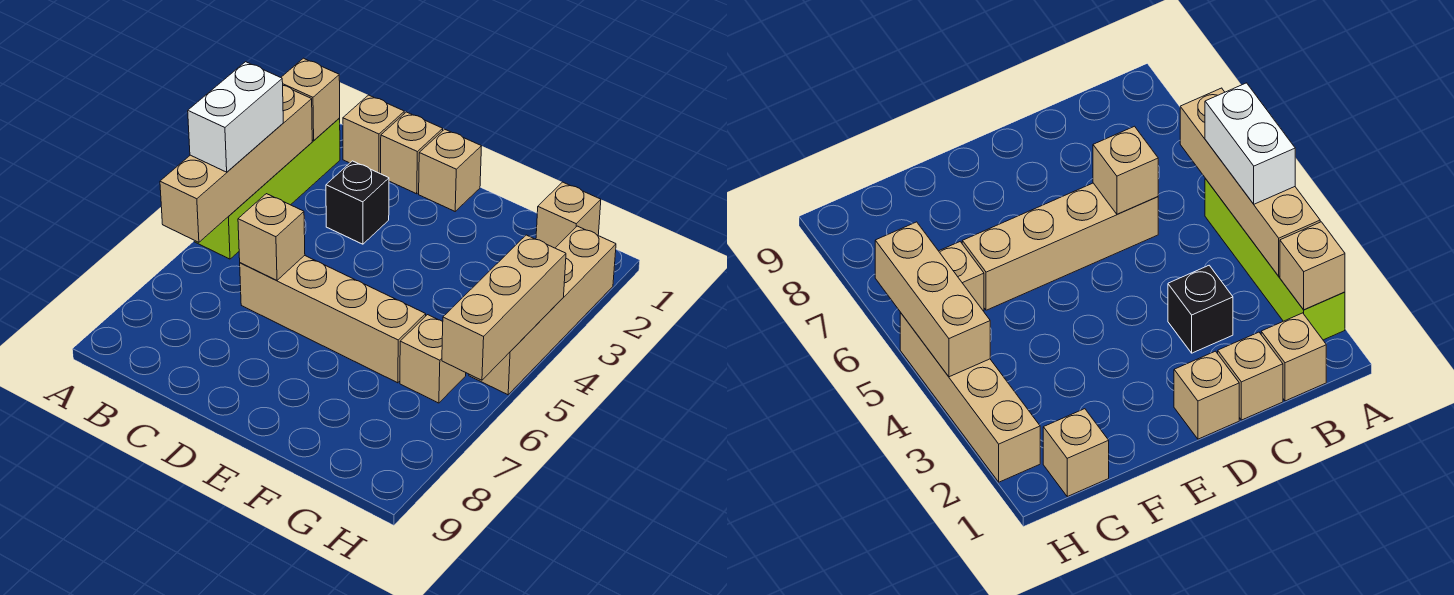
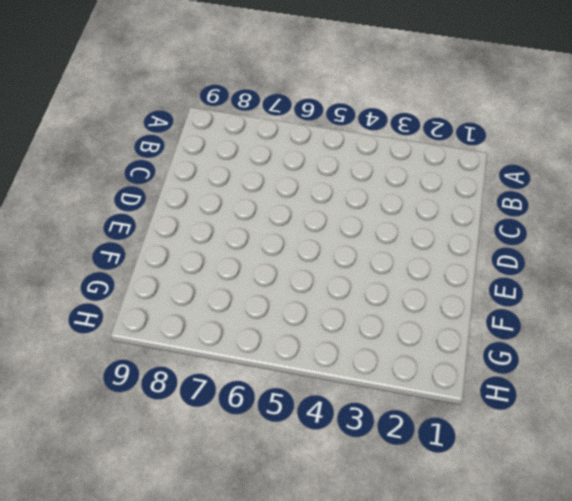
none -> lime 1x4 brick [194,118,340,259]
none -> tan 1x1 brick [343,95,404,174]
none -> tan 1x1 brick [381,112,443,194]

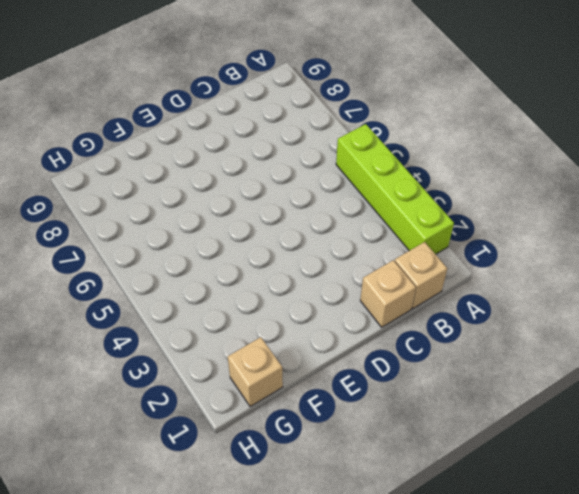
none -> black 1x1 brick [326,161,389,244]
none -> tan 1x4 brick [240,255,426,383]
none -> tan 1x1 brick [419,129,481,211]

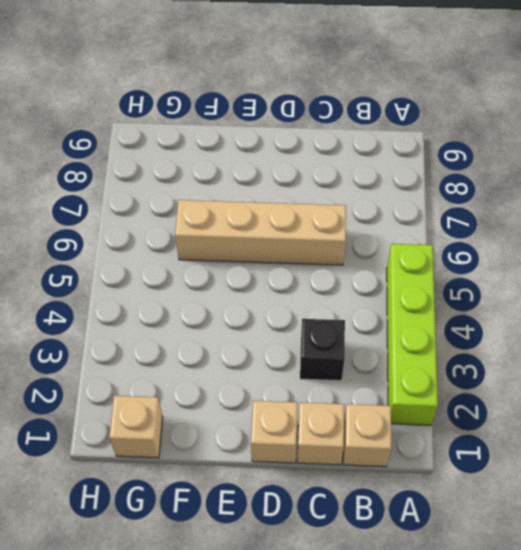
none -> tan 1x1 brick [400,315,466,403]
none -> tan 1x4 brick [469,226,616,395]
none -> tan 1x1 brick [281,58,340,141]

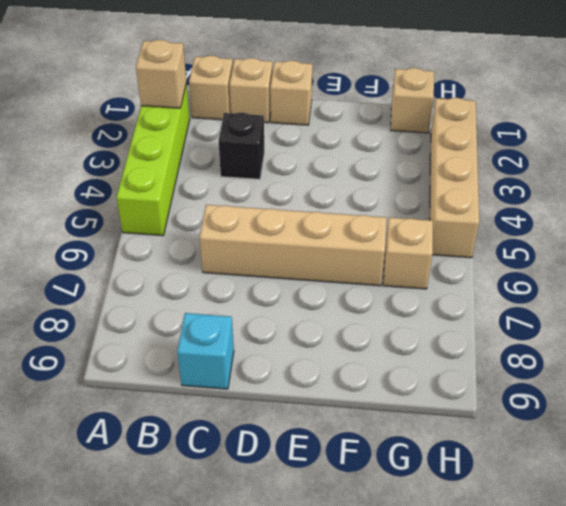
cyan 1x1 brick [177,313,234,389] -> none
none -> tan 1x4 brick [160,86,312,242]
none -> tan 1x1 brick [238,194,305,281]
none -> tan 1x3 brick [442,235,566,380]

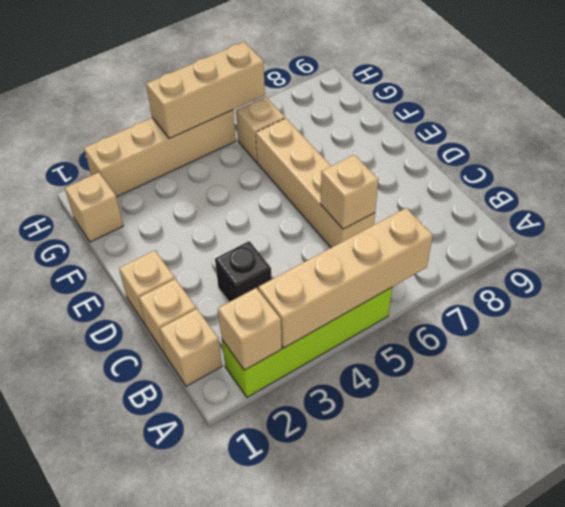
none -> white 1x2 brick [188,62,283,172]

